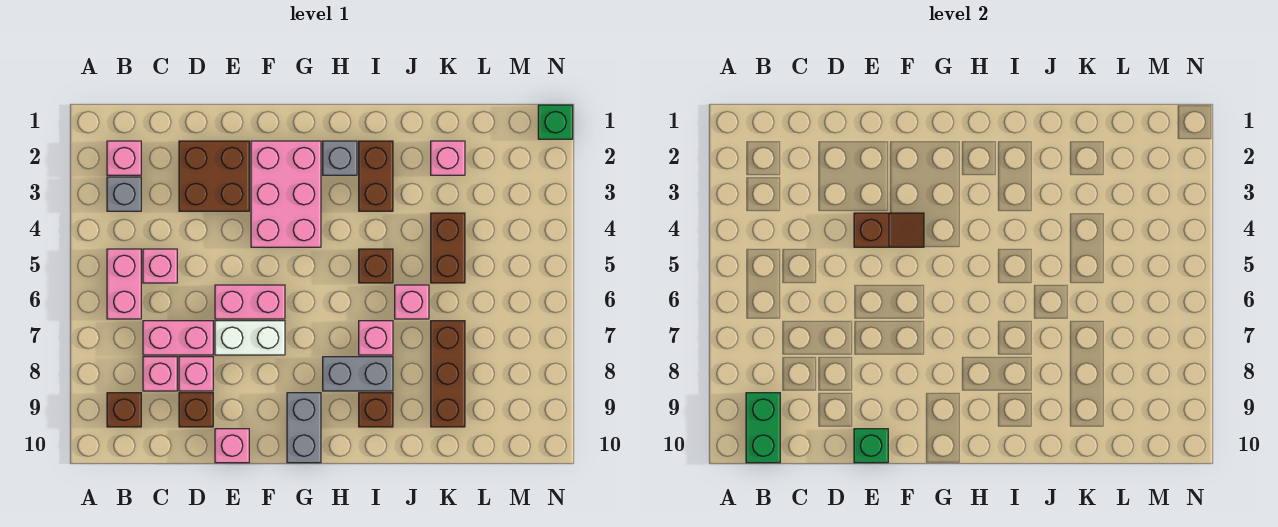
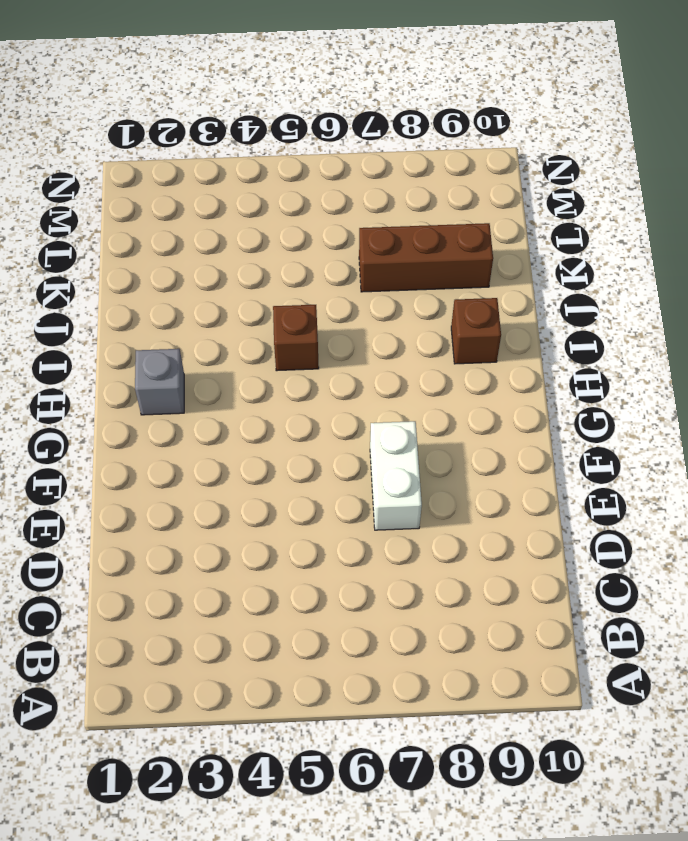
none -> pink 1x1 brick [107,141,141,175]
none -> grey 1x1 brick [107,177,141,211]
none -> pink 1x2 brick [107,249,141,319]

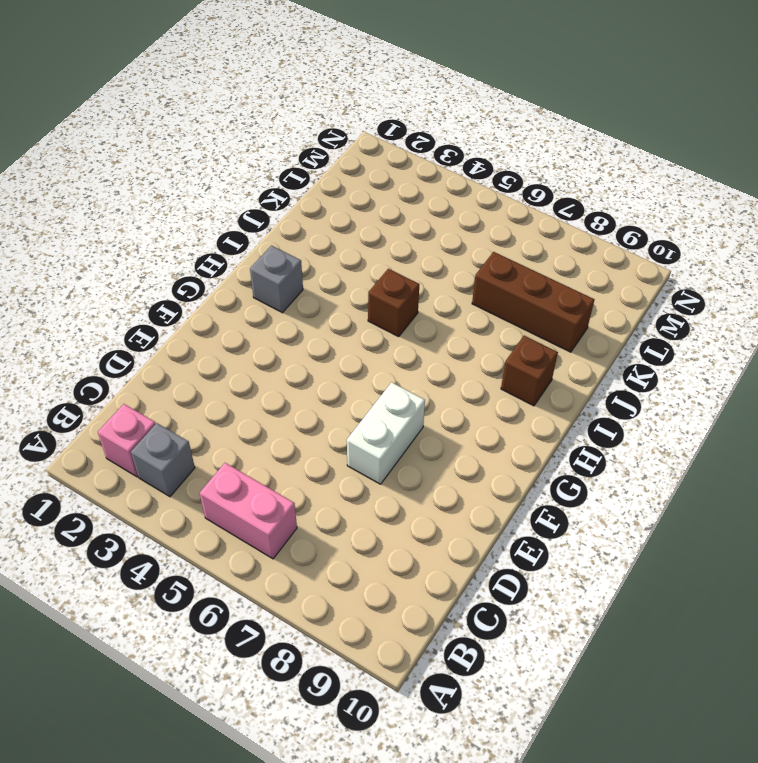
none -> brown 1x1 brick [107,393,141,427]
none -> pink 1x1 brick [143,249,177,283]
none -> pink 1x2 brick [143,321,213,355]

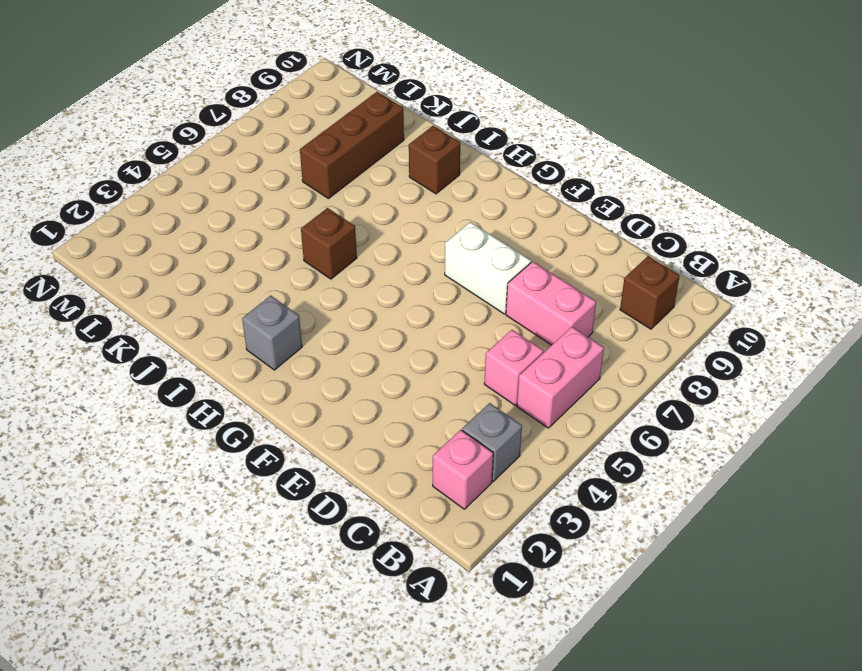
none -> pink 1x1 brick [143,357,177,391]
none -> brown 2x2 brick [179,141,249,211]
none -> pink 1x1 brick [179,357,213,391]

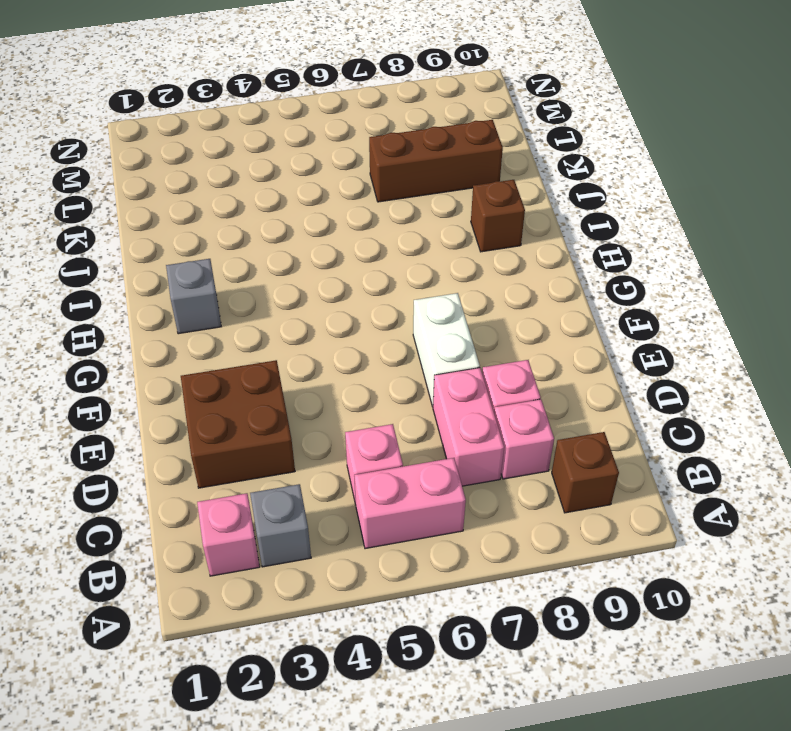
none -> brown 1x1 brick [179,393,213,427]
none -> pink 1x2 brick [215,285,285,319]
none -> pink 1x1 brick [215,429,249,463]

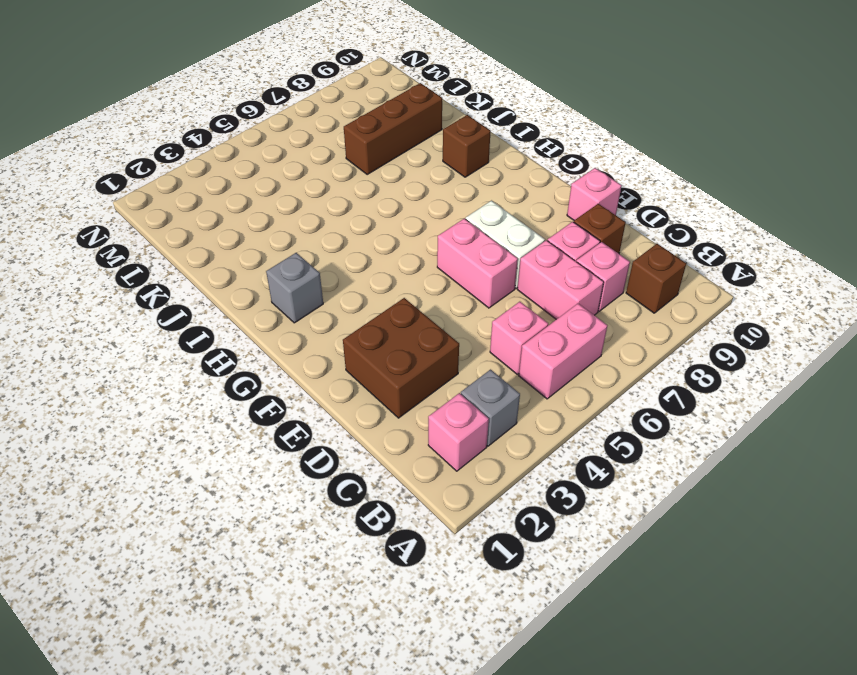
none -> pink 2x3 brick [251,141,321,247]
none -> grey 1x2 brick [287,393,321,463]
none -> grey 1x2 brick [323,357,393,391]

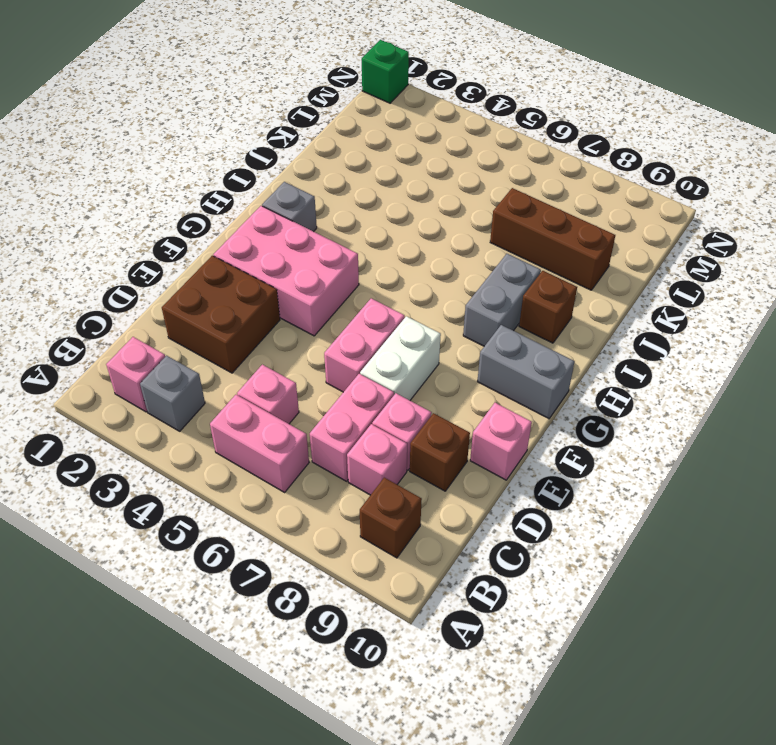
none -> brown 1x2 brick [359,141,393,211]
none -> brown 1x1 brick [359,249,393,283]
none -> pink 1x1 brick [359,321,393,355]

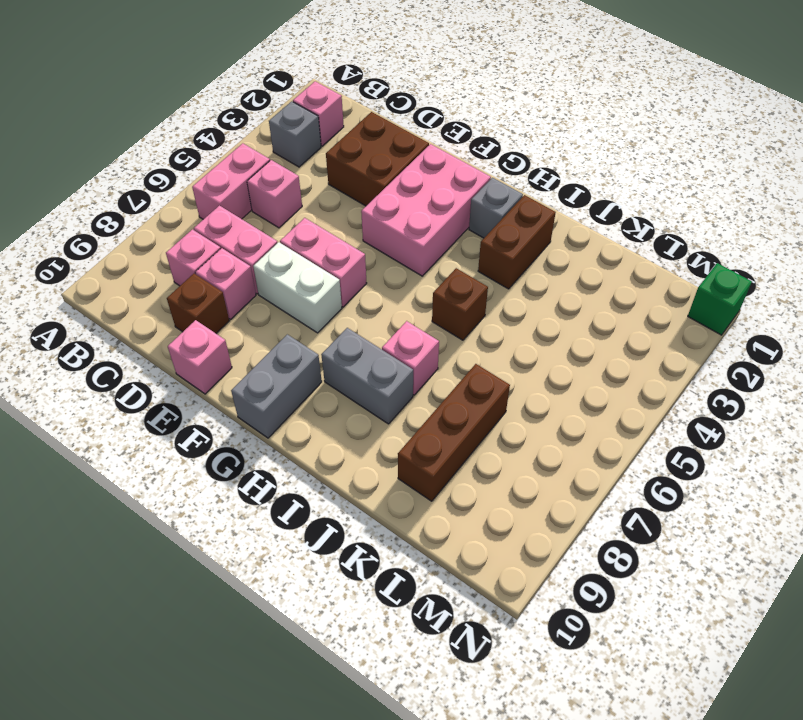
none -> brown 1x1 brick [107,393,141,427]
none -> brown 1x1 brick [359,393,393,427]
none -> pink 1x1 brick [395,285,429,319]

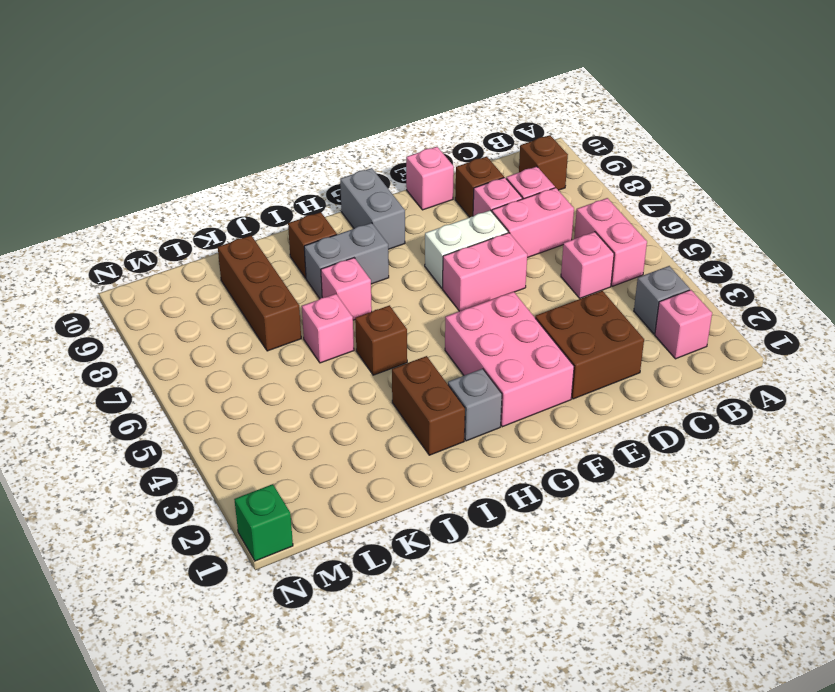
none -> pink 1x1 brick [431,141,465,175]
none -> brown 1x2 brick [431,213,465,283]
none -> green 1x2 brick [746,393,780,463]

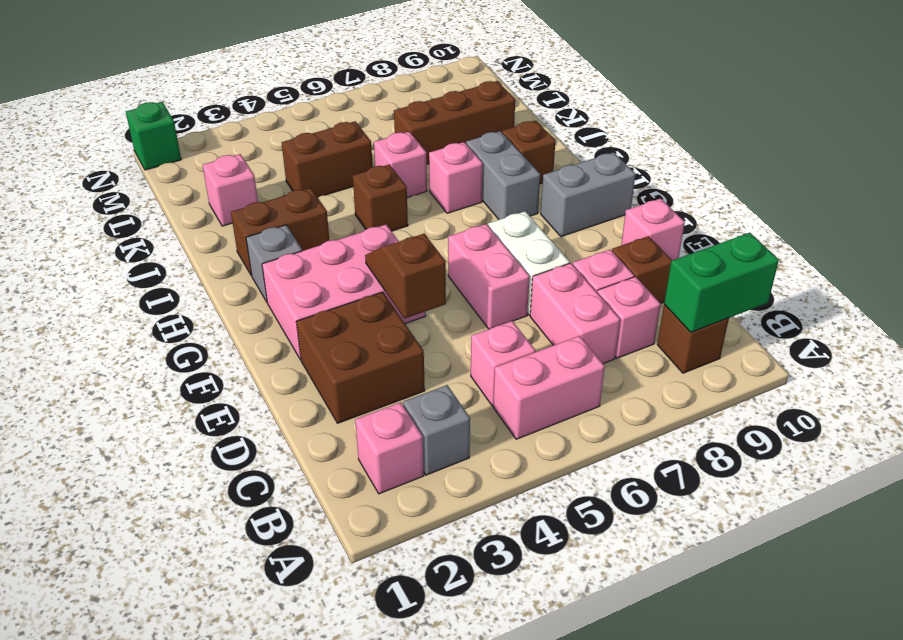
none -> green 1x1 brick [854,429,888,463]

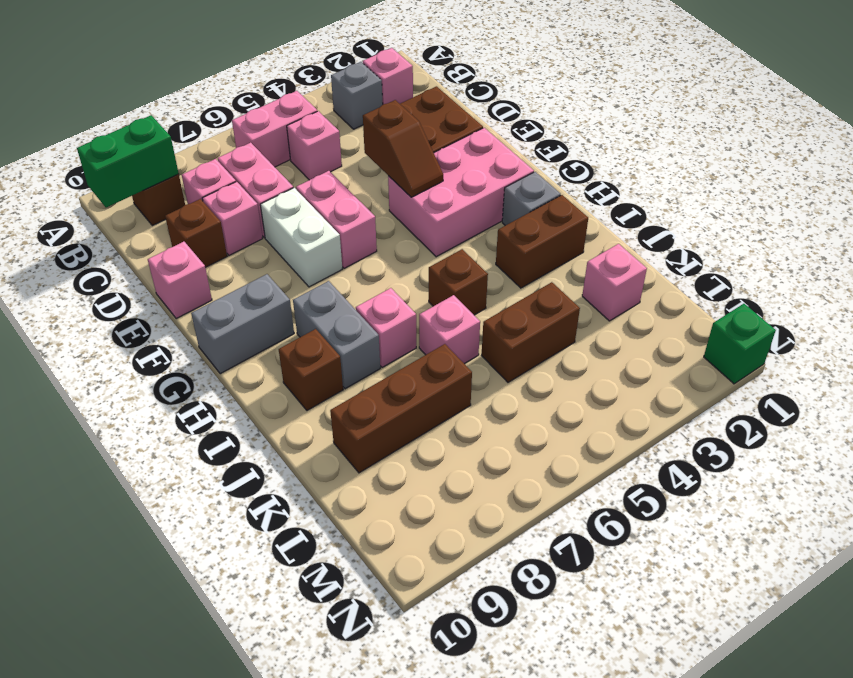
none -> green 1x1 brick [854,429,888,463]

